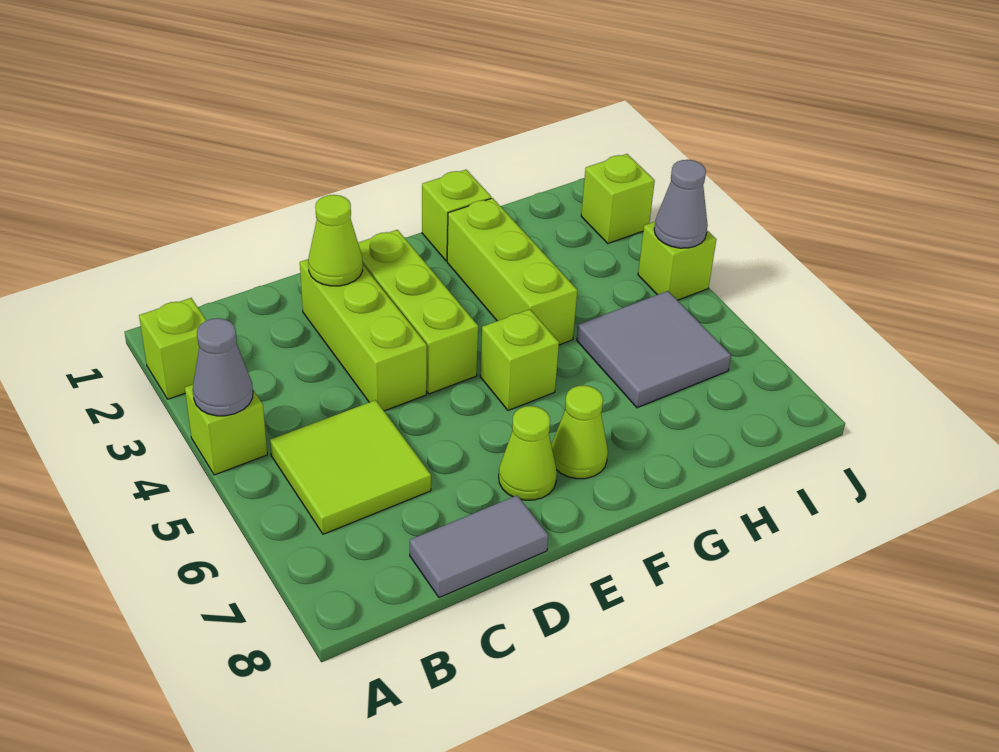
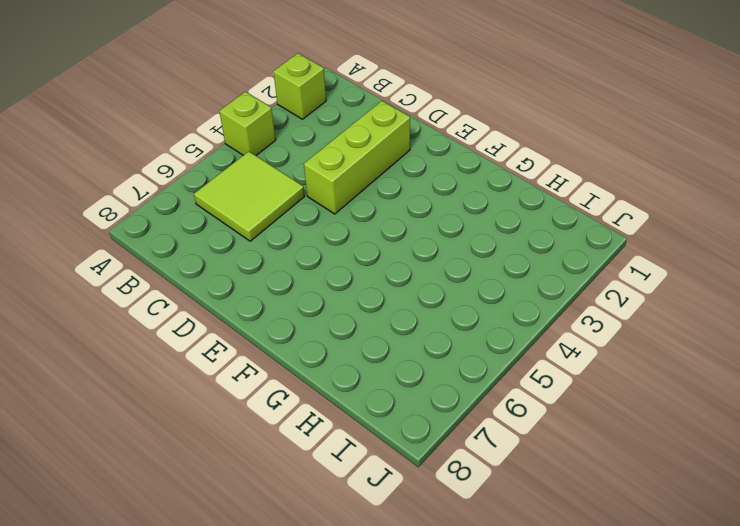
none -> grey 1x2 tile [410,495,548,598]
none -> lime 1x3 brick [358,230,478,394]
none -> lime 1x1 cone [499,406,557,500]

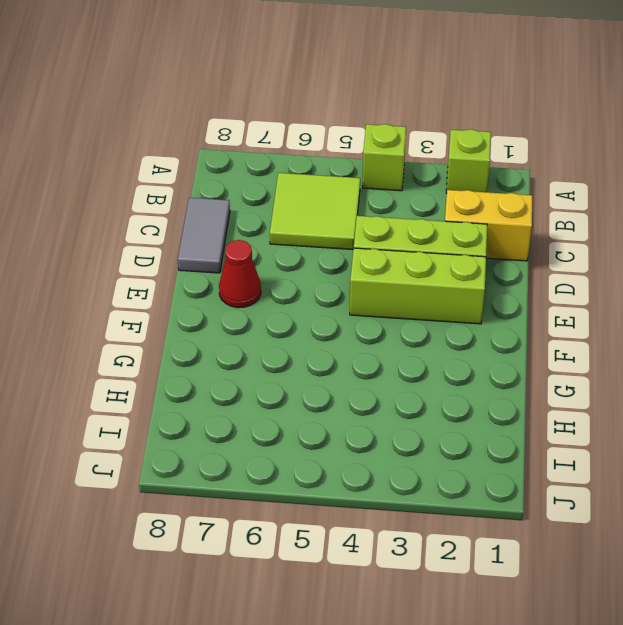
yellow 1x2 brick [445,190,532,261] -> none
red 1x1 cone [219,240,261,308] -> lime 1x1 cone [499,406,557,500]
none -> lime 1x1 brick [480,309,559,410]
none -> lime 1x1 cone [551,385,608,479]
none -> lime 1x1 brick [422,170,491,261]

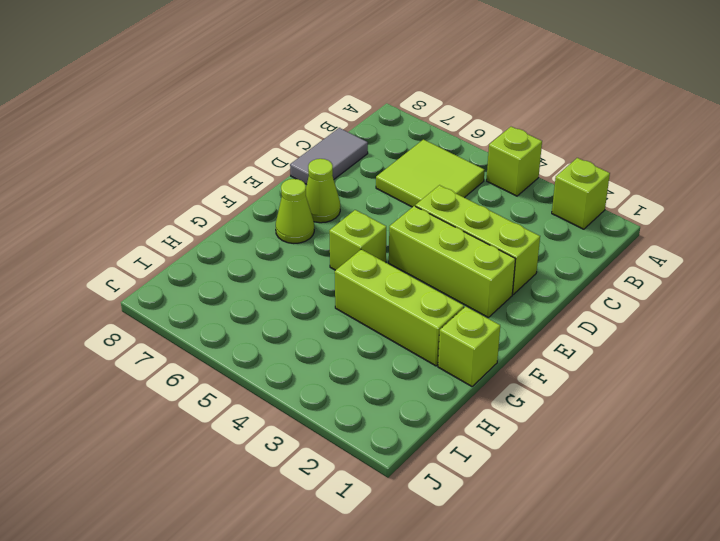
none -> grey 2x2 tile [577,291,731,408]
none -> lime 1x1 brick [581,154,655,243]
none -> lime 1x1 brick [638,222,716,300]

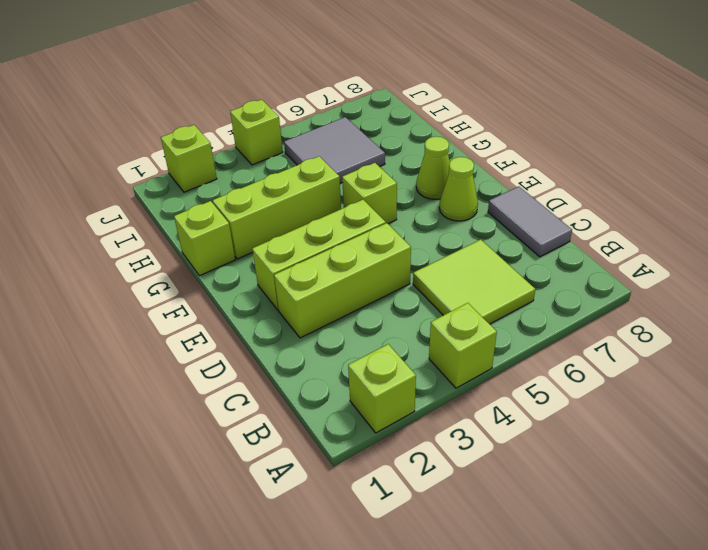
none -> grey 1x1 cone [193,318,253,416]
none -> lime 1x1 cone [308,195,363,286]
none -> grey 1x1 cone [654,160,708,248]

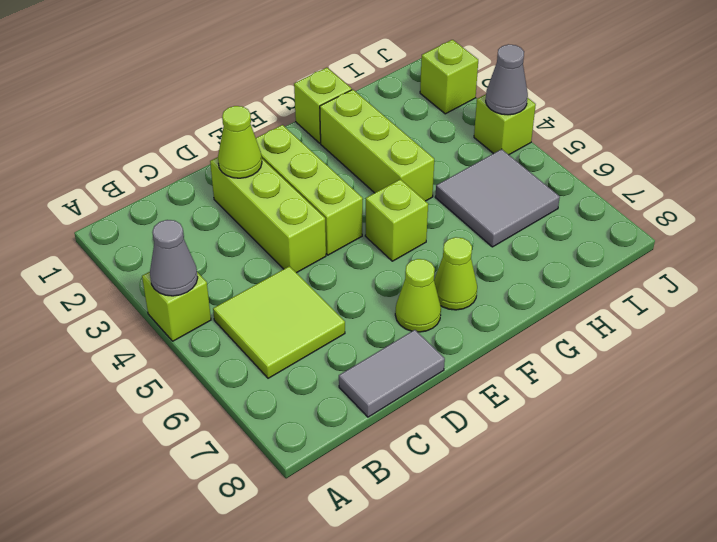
none -> lime 1x1 brick [139,298,207,399]

